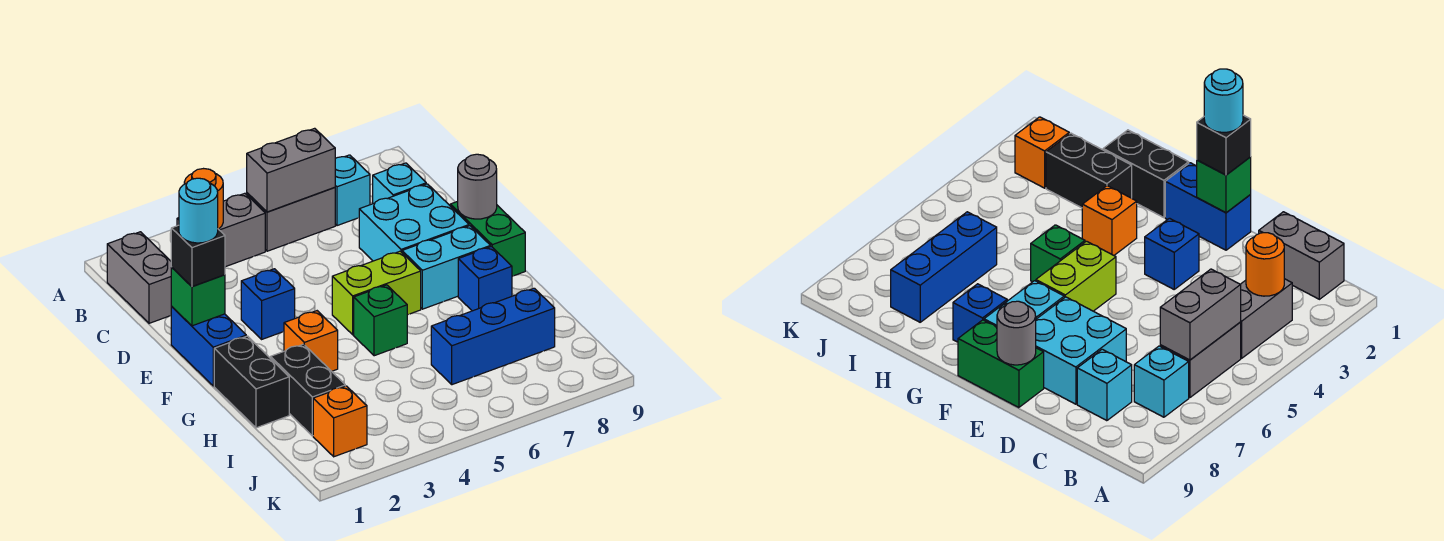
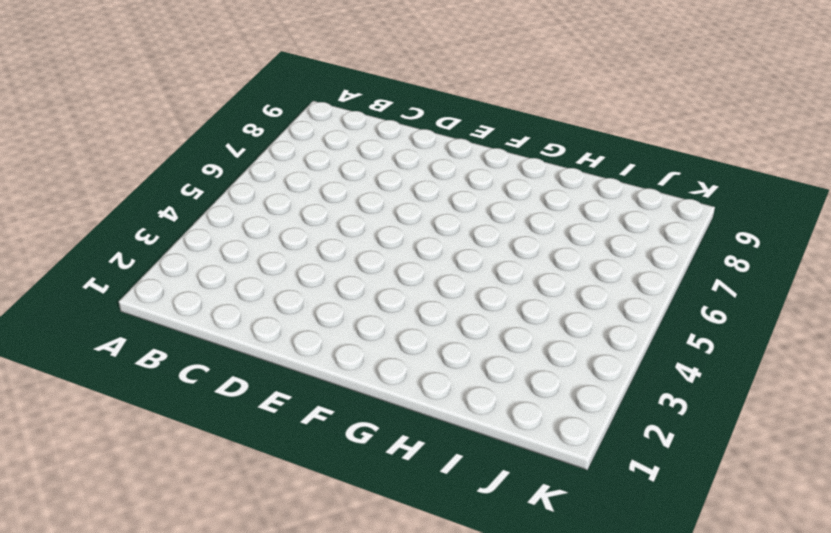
none -> grey 1x2 brick [107,232,172,323]
none -> grey 1x2 brick [177,193,265,267]
none -> grey 1x2 brick [247,187,335,251]

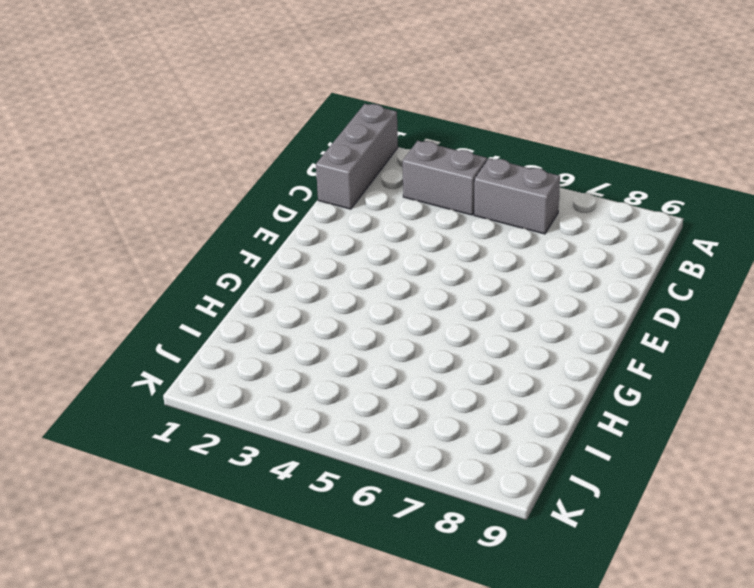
grey 1x3 brick [316,104,398,209] -> grey 1x2 brick [107,232,172,323]
none -> cyan 1x1 brick [335,155,370,226]
none -> cyan 1x1 brick [373,163,426,204]
none -> cyan 2x2 brick [359,184,469,261]

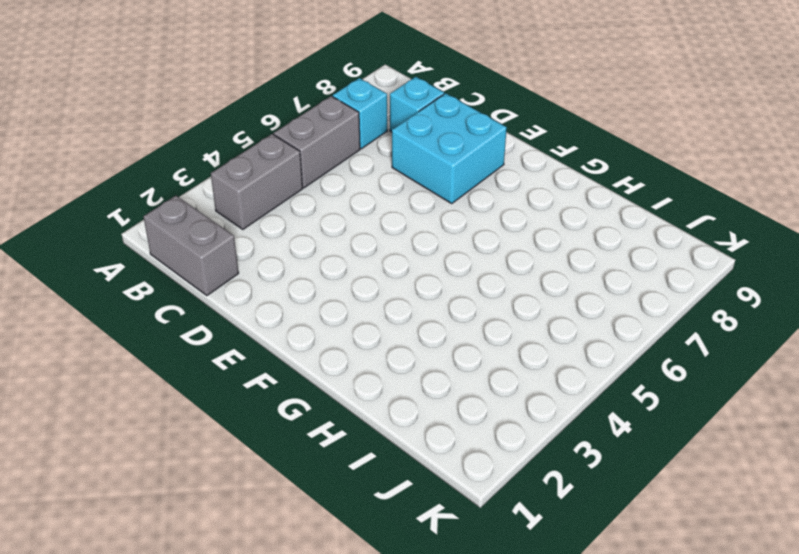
none -> blue 1x2 brick [171,307,246,386]
none -> blue 1x1 brick [241,269,295,339]
none -> green 1x2 brick [450,201,525,276]

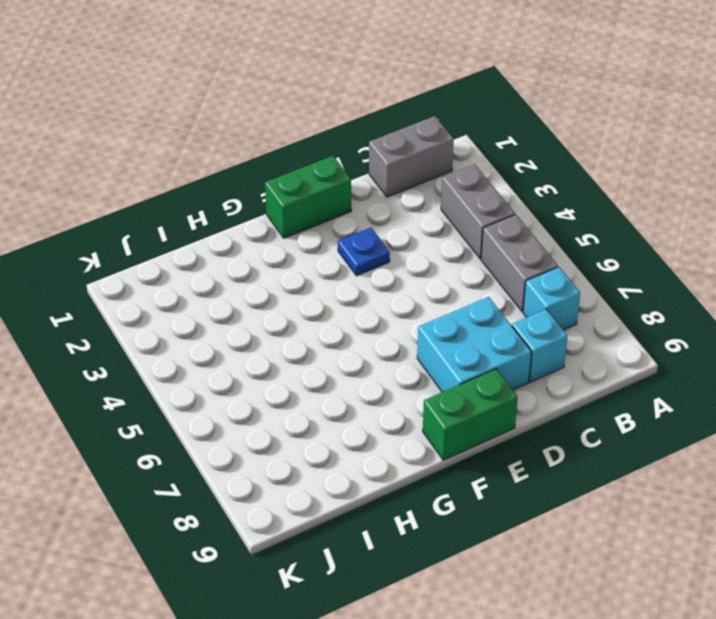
green 1x2 brick [265,156,351,238] -> blue 1x2 brick [171,307,246,386]
blue 1x1 plate [338,228,390,276] -> blue 1x1 brick [241,269,295,339]
none -> lime 1x2 brick [332,251,421,335]
none -> cyan 1x2 brick [402,226,491,309]
none -> black 1x2 brick [214,336,289,428]

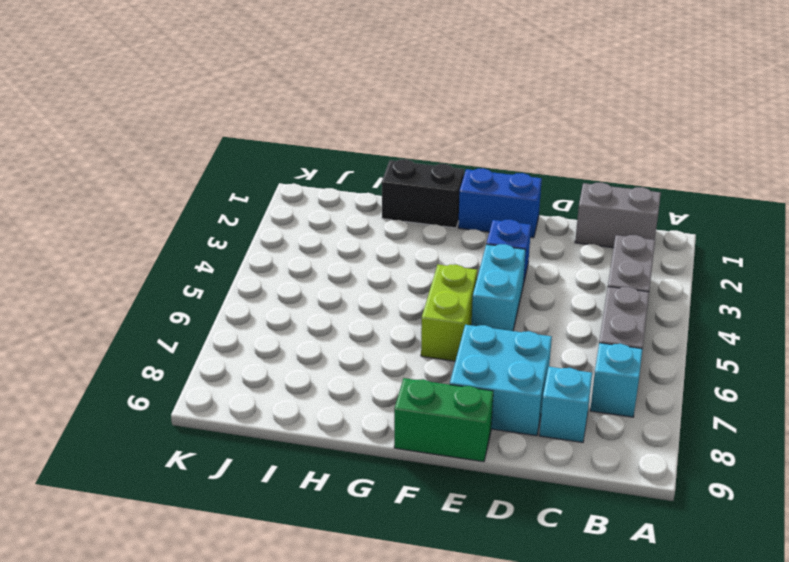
cyan 1x2 brick [471,244,526,331] -> cyan 1x2 brick moved to [402,226,491,309]
none -> orange 1x1 brick [284,311,338,371]
none -> green 1x1 brick [354,285,407,356]
none -> blue 1x1 brick [458,247,512,311]

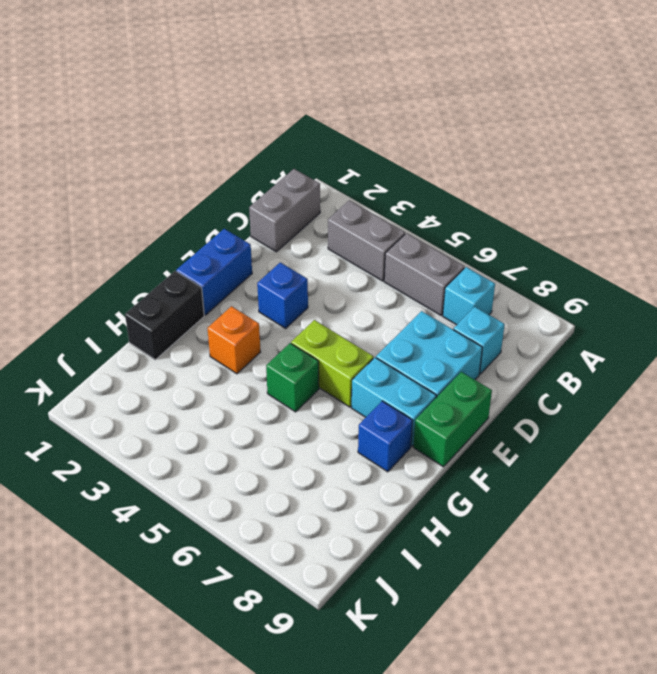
none -> black 1x2 brick [271,344,345,436]
none -> blue 1x3 brick [431,288,555,385]
none -> orange 1x1 brick [313,386,367,457]

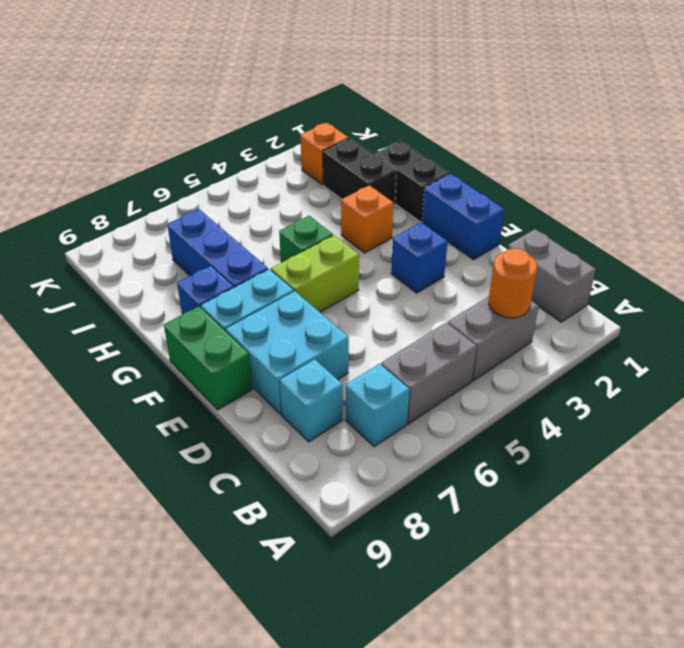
blue 1x3 brick [167,209,268,287] -> blue 1x3 brick turned to [431,288,555,385]
none -> grey 1x2 brick [247,128,335,212]
none -> green 1x1 brick [171,268,225,326]
none -> grey 1x1 round brick [458,154,497,219]

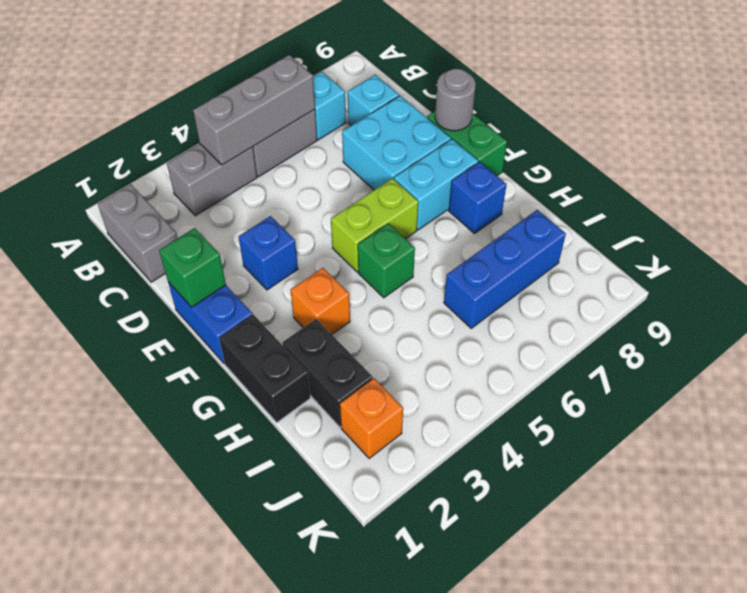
grey 1x3 brick [193,55,315,165] -> grey 1x2 brick [247,128,335,212]
none -> orange 1x1 round brick [184,169,223,229]
none -> black 1x1 brick [171,225,225,286]
none -> cyan 1x1 round brick [179,178,218,243]

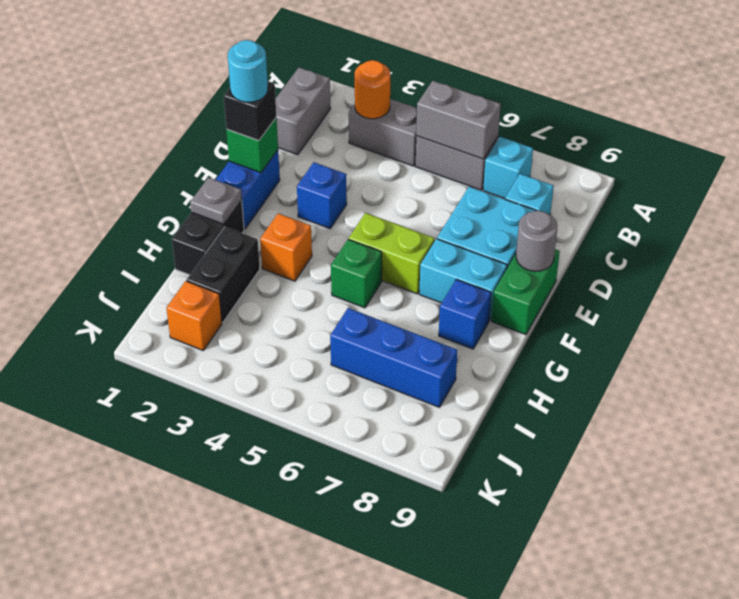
grey 1x1 plate [190,177,242,224] -> none

